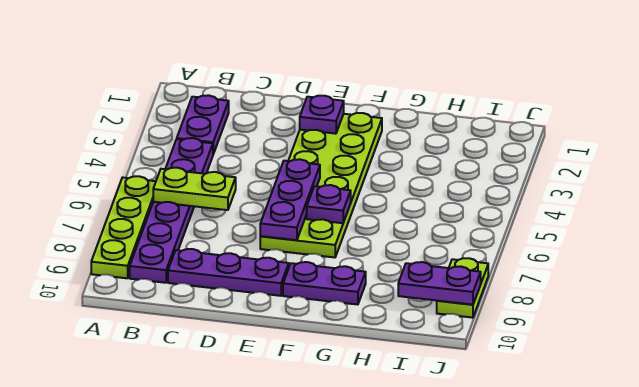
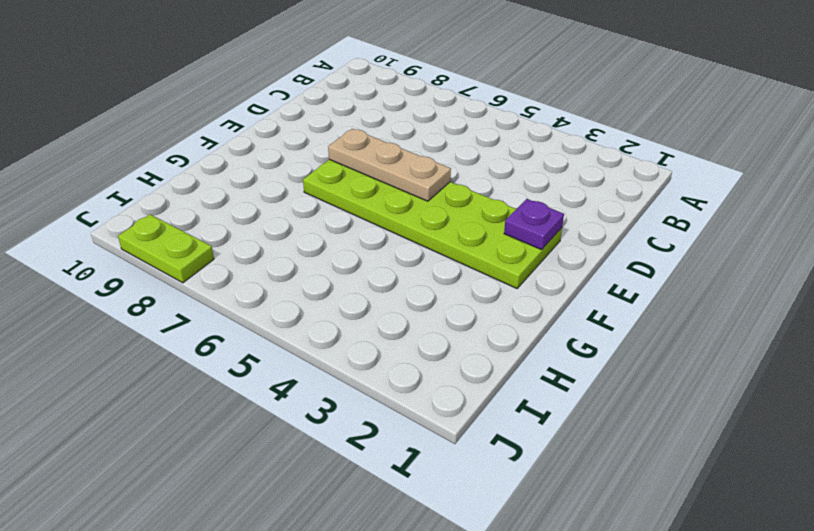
tan 1x3 plate [328,129,451,201] -> purple 1x3 plate [260,159,320,240]
none -> lime 1x4 plate [91,176,156,278]
none -> purple 1x2 plate [177,95,229,154]
none -> purple 1x6 plate [130,138,213,283]

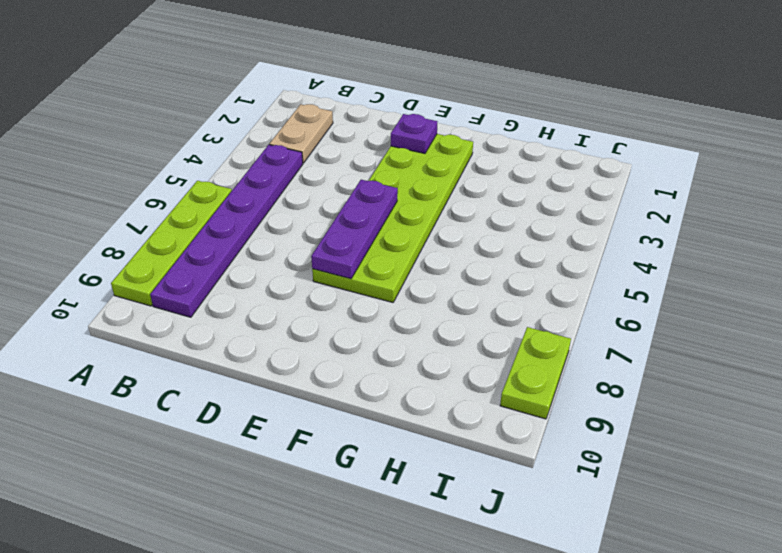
tan 1x2 plate [269,104,333,163] -> purple 1x2 plate [177,95,229,154]
none -> purple 1x3 plate [168,249,289,296]
none -> purple 1x2 plate [283,262,366,305]
none -> lime 1x2 plate [153,168,236,210]

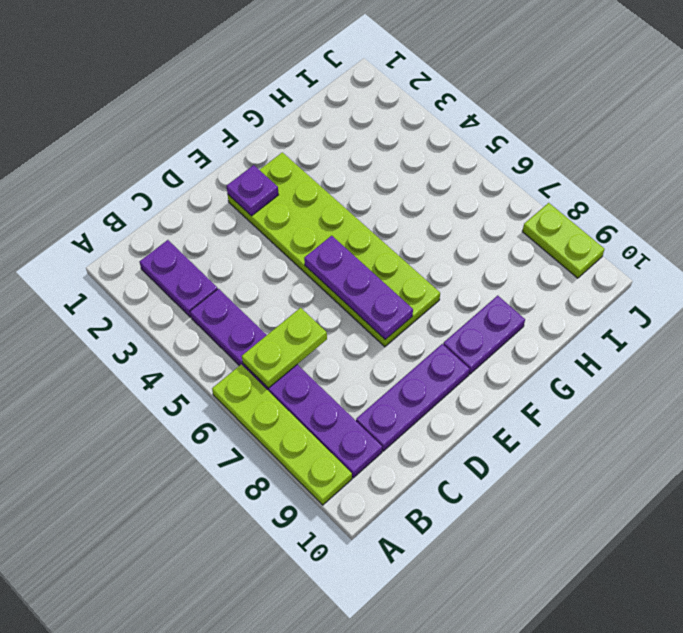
none -> purple 1x1 plate [307,185,351,223]
none -> purple 1x2 plate [398,262,481,305]

